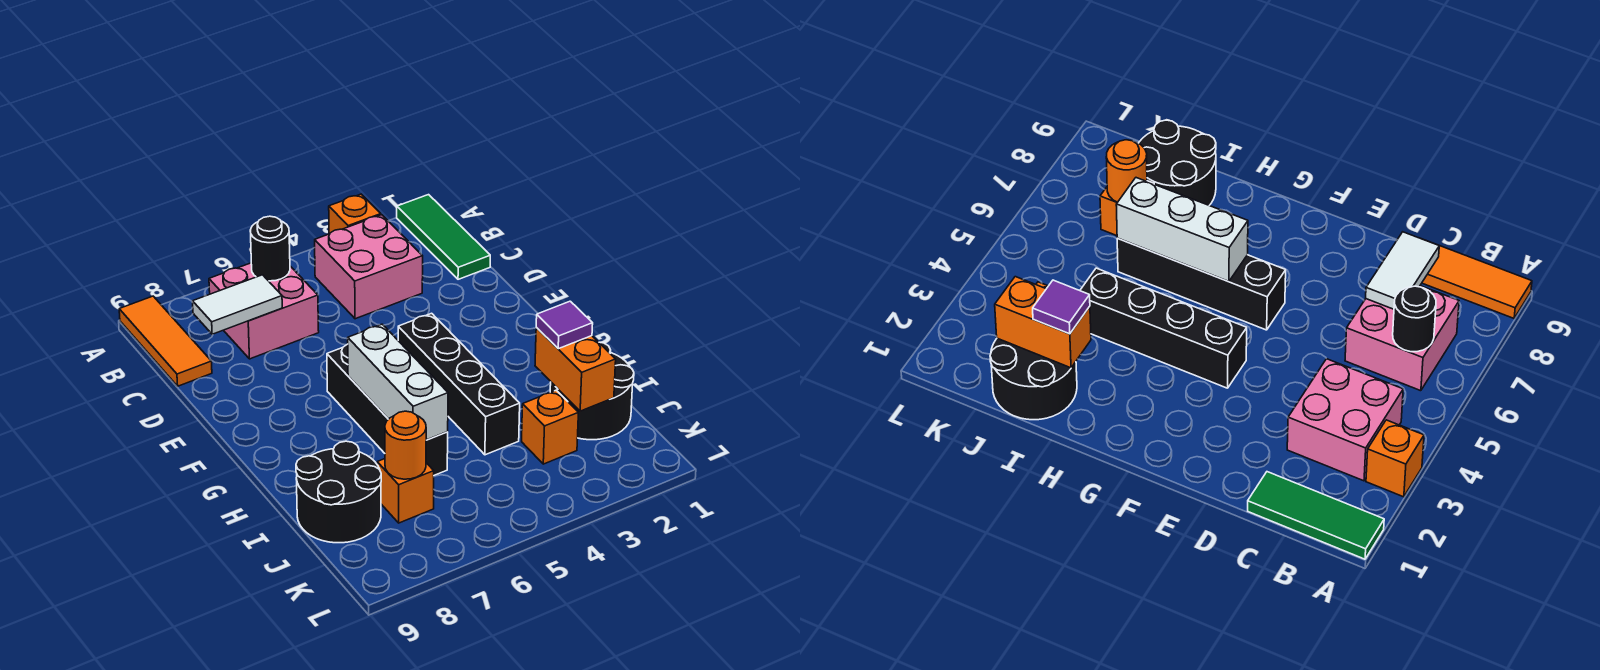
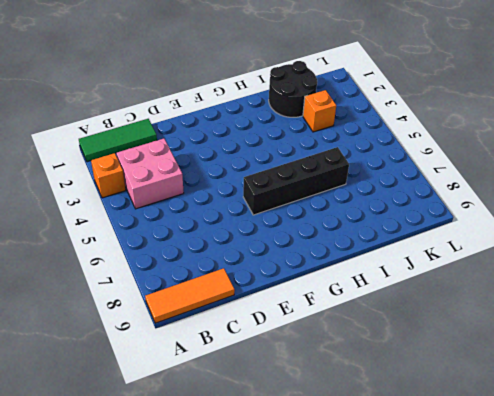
none -> pink 2x2 brick [209,263,319,359]
none -> black 1x4 brick [398,313,520,455]
none -> black 2x2 round brick [296,441,381,543]

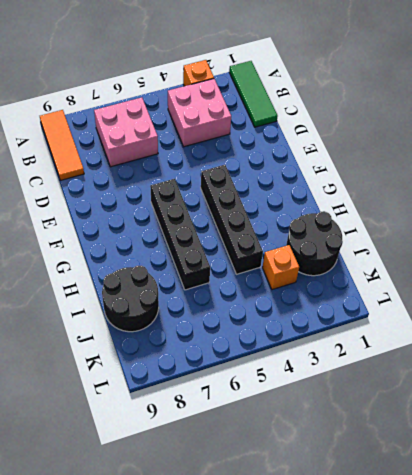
none -> orange 1x1 brick [377,459,434,523]
none -> black 1x1 round brick [250,216,290,281]
none -> white 1x2 tile [193,275,282,334]

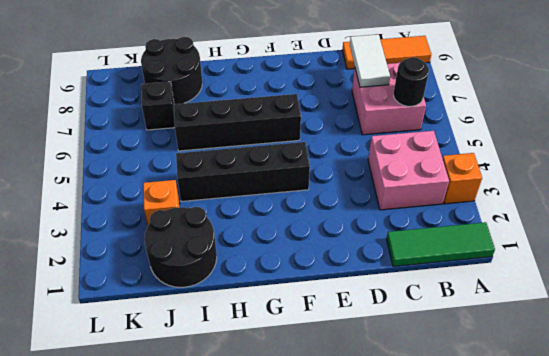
black 1x1 brick [141,82,175,130] -> orange 1x1 brick [377,459,434,523]
none -> white 1x3 brick [348,324,448,440]
none -> orange 1x2 brick [535,328,616,411]
none -> orange 1x1 round brick [385,411,426,479]

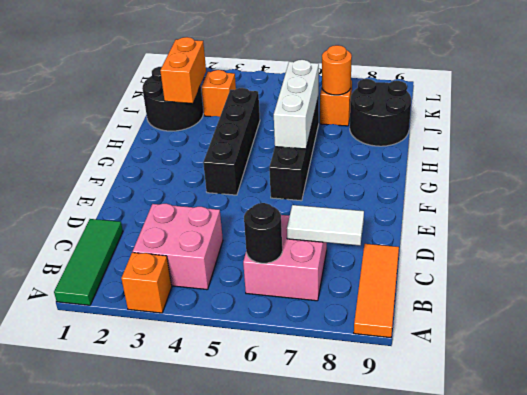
none -> purple 1x1 tile [536,301,593,349]

